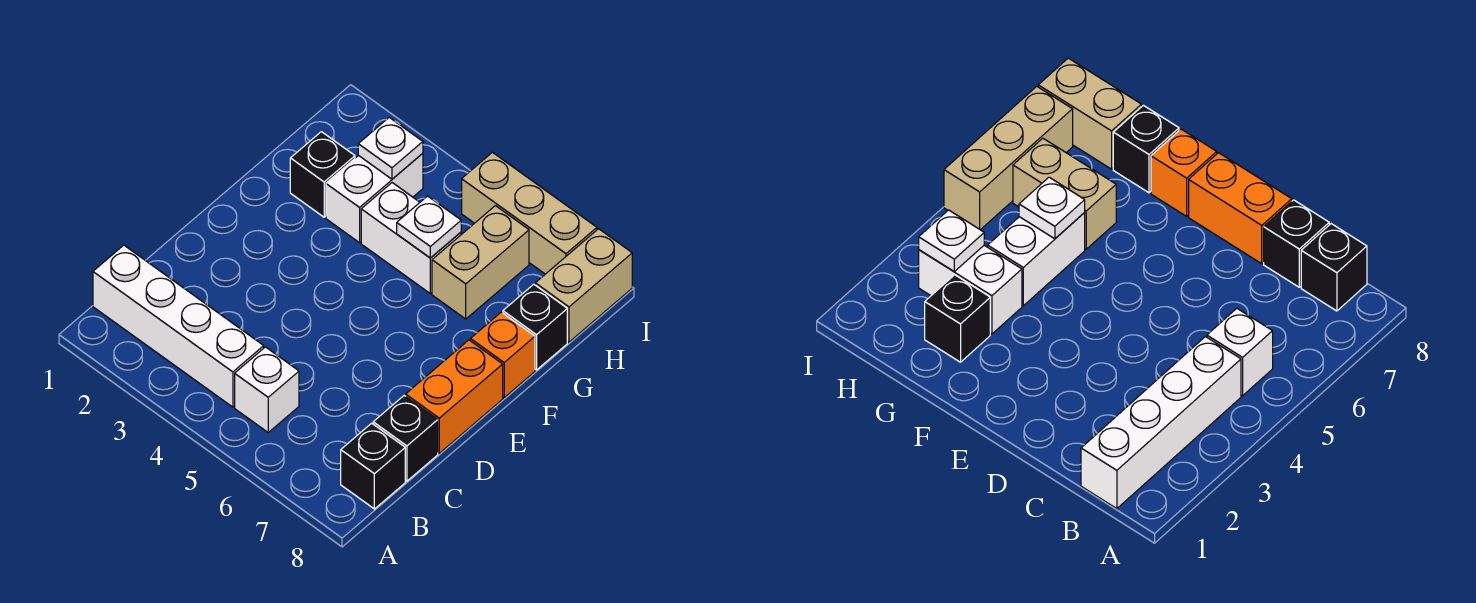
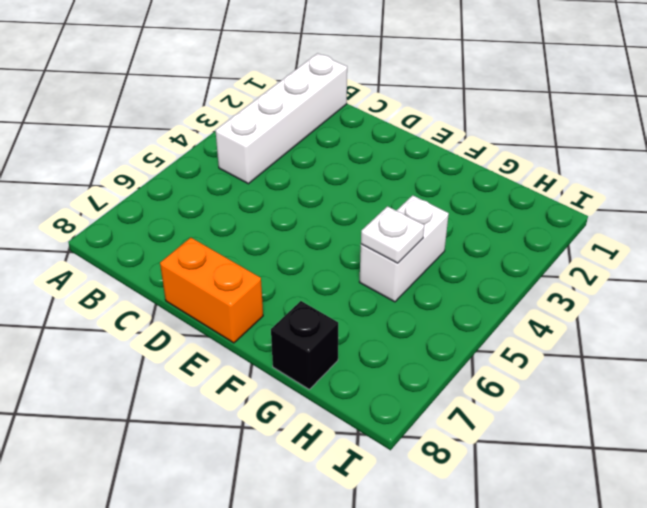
none -> white 1x1 brick [235,347,299,432]
none -> black 1x1 brick [341,423,405,509]
none -> black 1x1 brick [373,396,438,481]

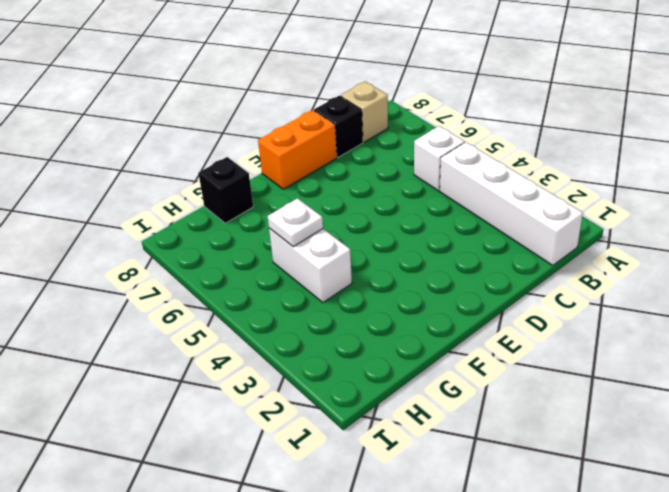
tan 1x1 brick [341,81,388,142] -> black 1x1 brick [341,423,405,509]
none -> orange 1x1 brick [470,312,535,398]
none -> black 1x1 brick [290,132,355,217]
none -> white 1x2 brick [326,153,423,243]

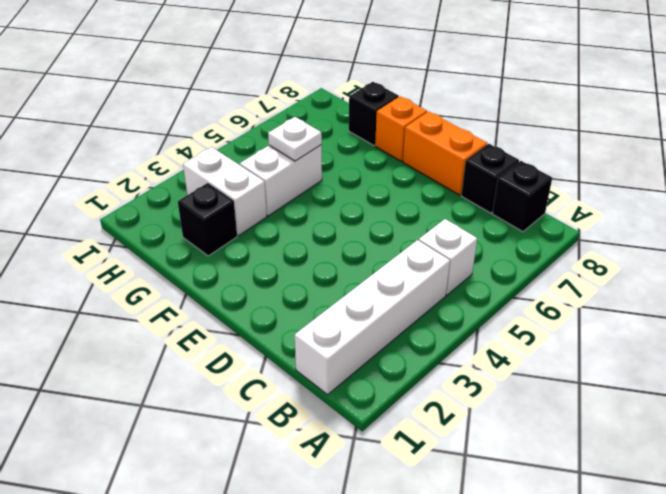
none -> tan 1x2 brick [432,206,529,319]
none -> tan 1x2 brick [535,229,632,342]
none -> tan 1x3 brick [462,152,597,274]

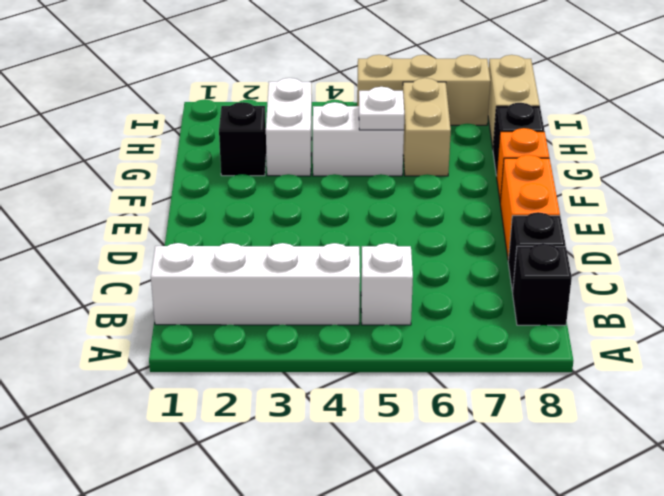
none -> white 1x1 plate [358,117,423,179]

